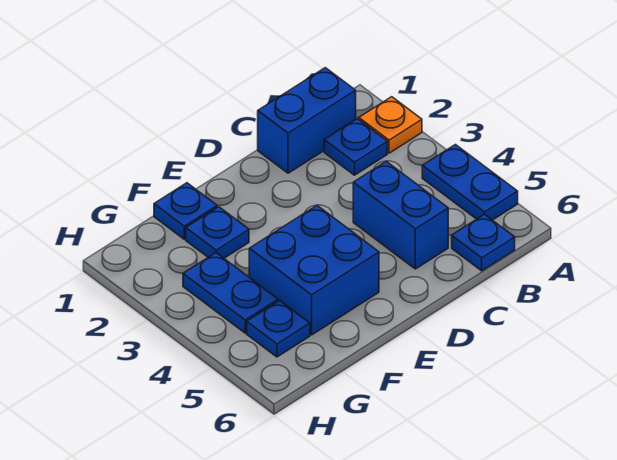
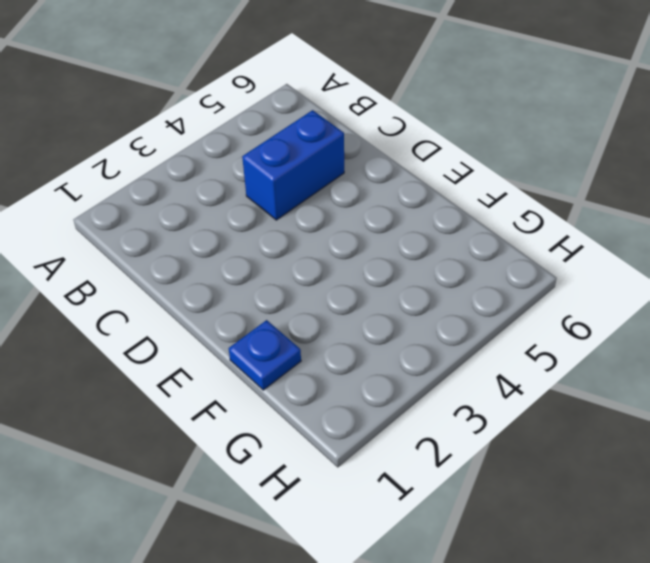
none -> orange 1x1 plate [359,97,422,153]
none -> blue 1x2 plate [422,145,518,220]

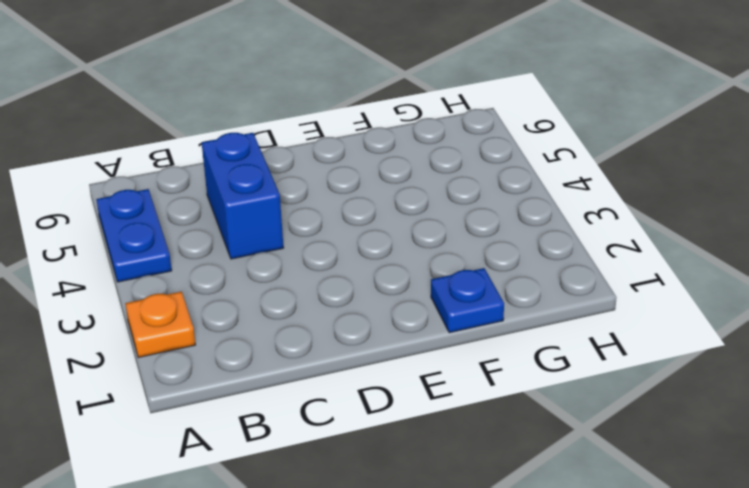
none -> blue 1x2 brick [258,68,356,173]
none -> blue 1x1 plate [324,119,387,175]

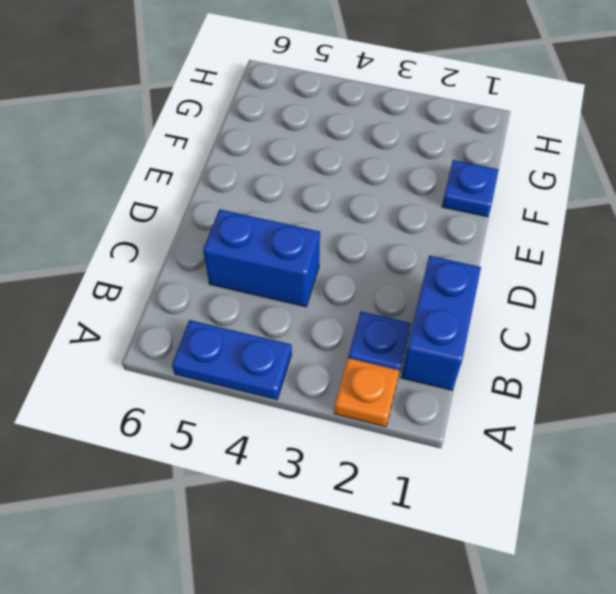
none -> blue 1x1 plate [452,214,515,271]
none -> blue 2x2 brick [249,205,379,335]

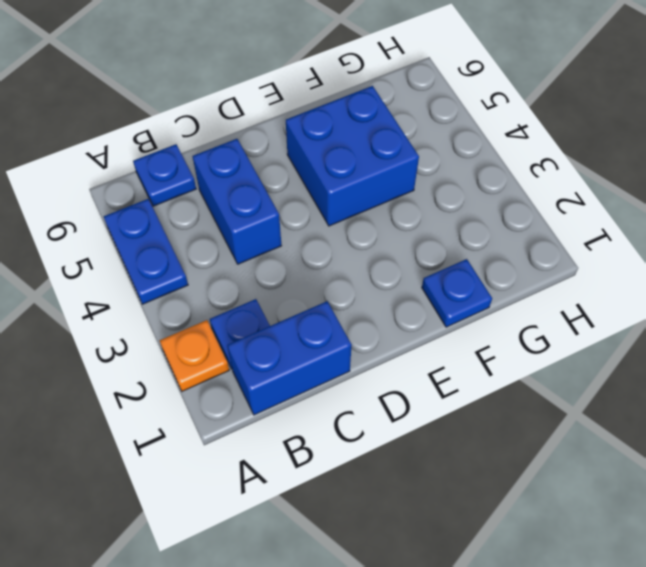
none -> blue 1x1 plate [186,207,249,258]
none -> blue 1x2 plate [183,253,278,333]

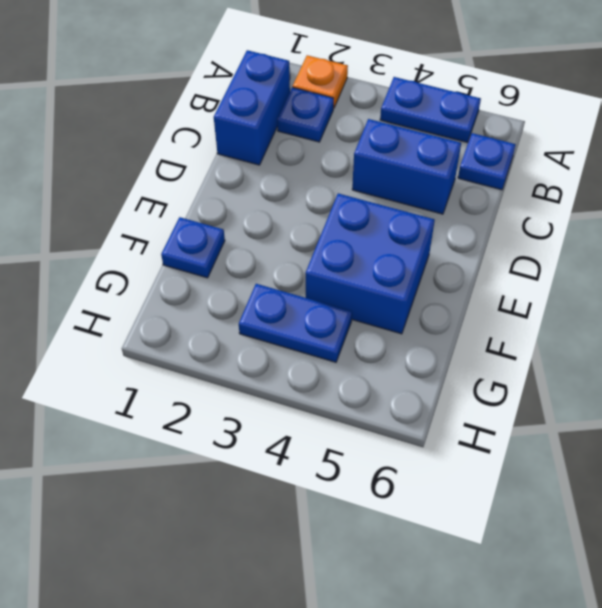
none -> blue 1x1 plate [186,207,249,258]
none -> blue 1x1 plate [247,300,310,357]

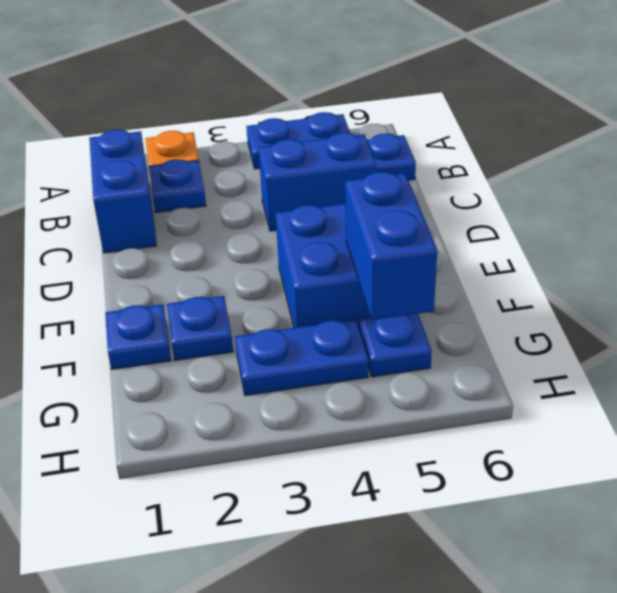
blue 1x2 brick [345,172,437,320] -> none

